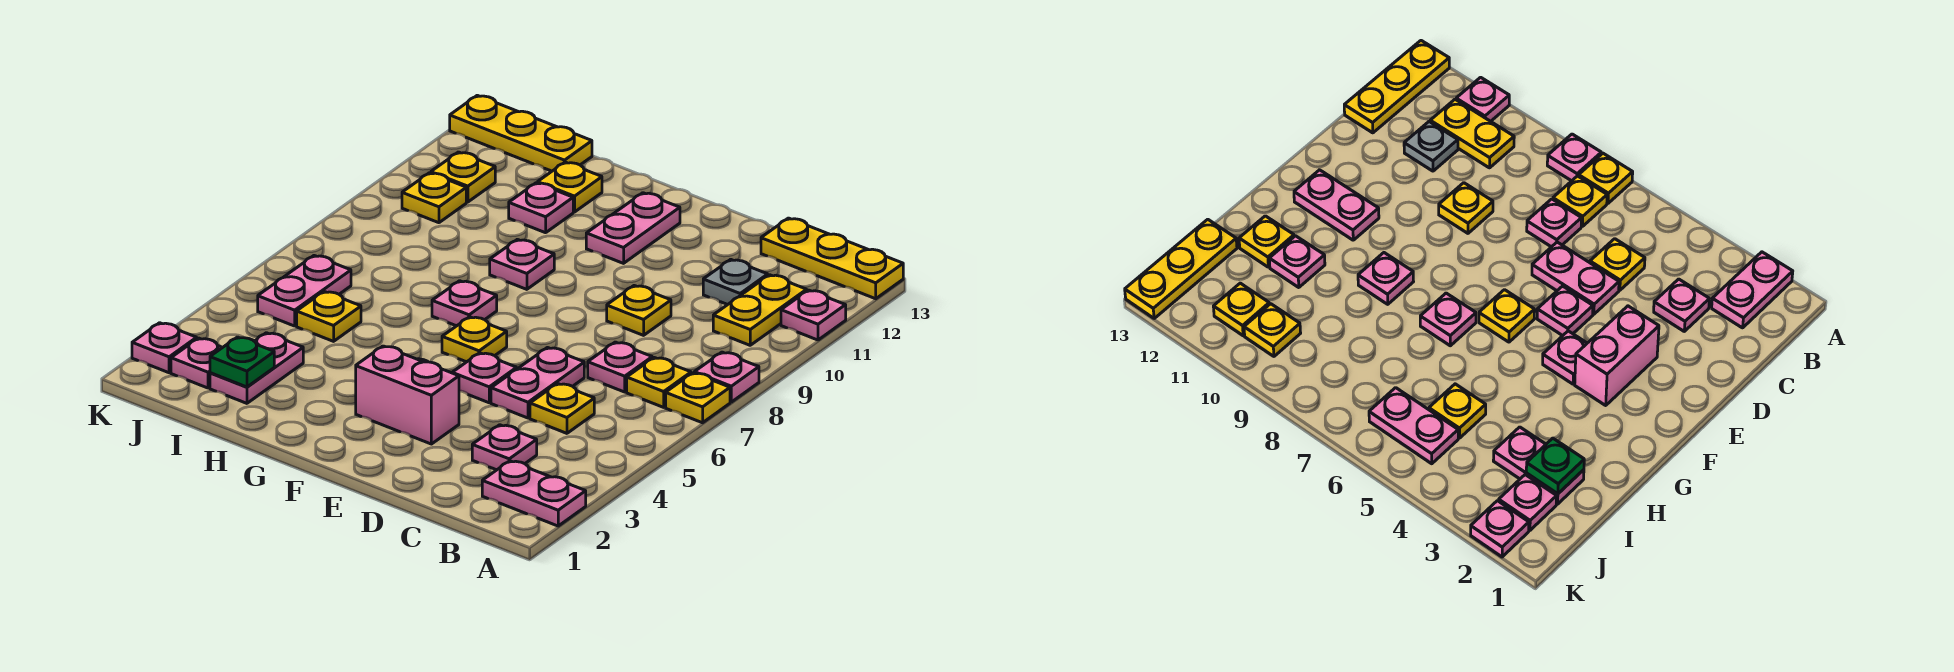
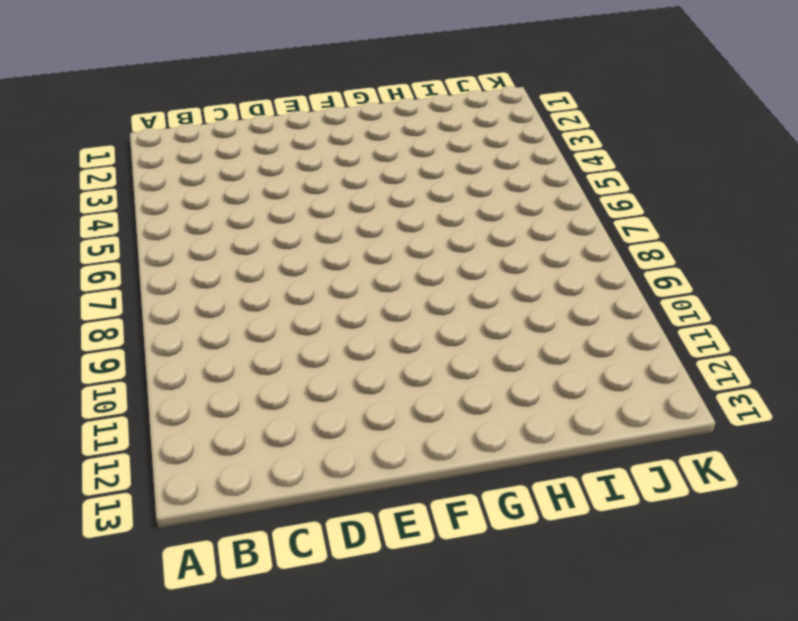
none -> pink 1x2 plate [482,461,586,526]
none -> yellow 1x1 plate [666,373,730,423]
none -> pink 1x1 plate [694,352,759,402]
none -> pink 1x1 plate [781,290,846,340]

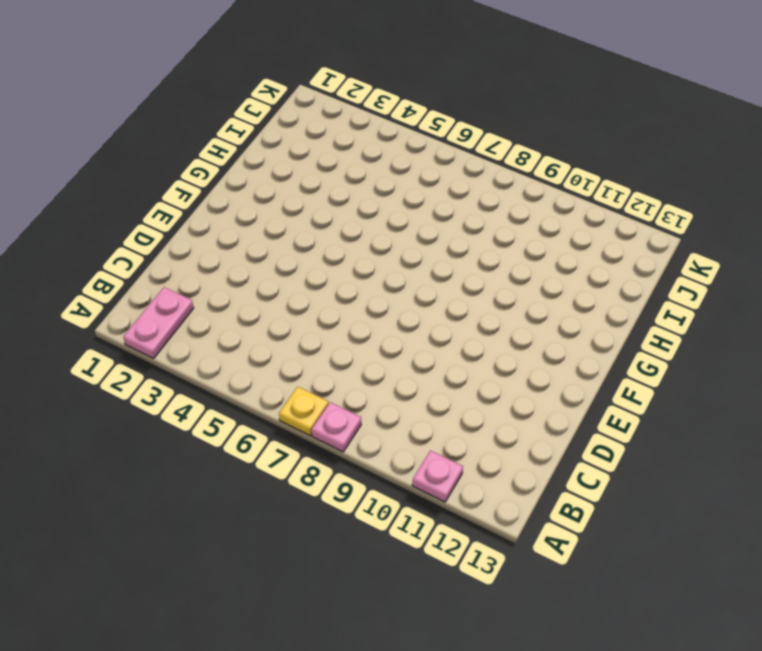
none -> yellow 1x3 plate [761,218,903,299]
none -> yellow 1x1 plate [627,358,691,407]
none -> yellow 1x2 plate [713,275,807,345]
none -> pink 1x1 plate [472,425,537,470]

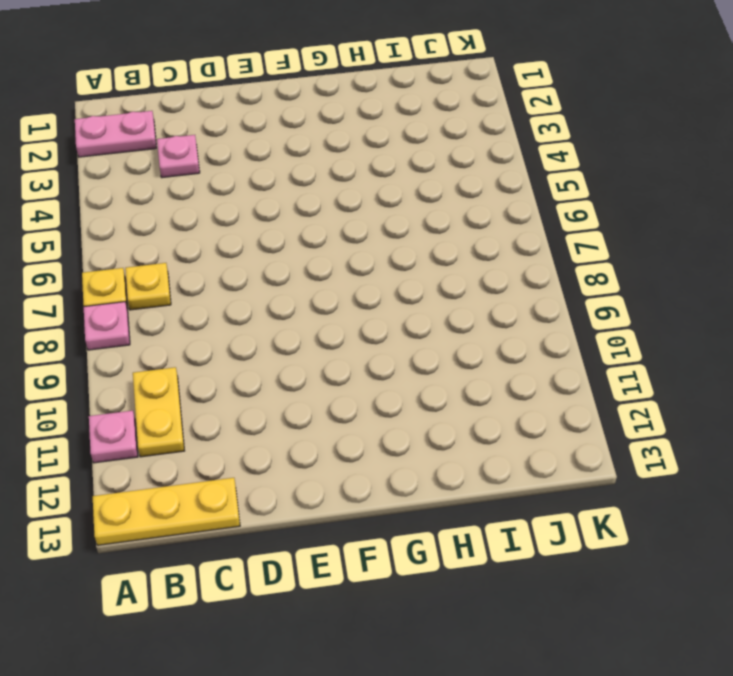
none -> yellow 1x1 plate [530,384,594,433]
none -> pink 1x1 plate [588,342,652,392]
none -> grey 1x1 plate [703,259,768,305]
none -> pink 1x2 plate [491,348,584,418]

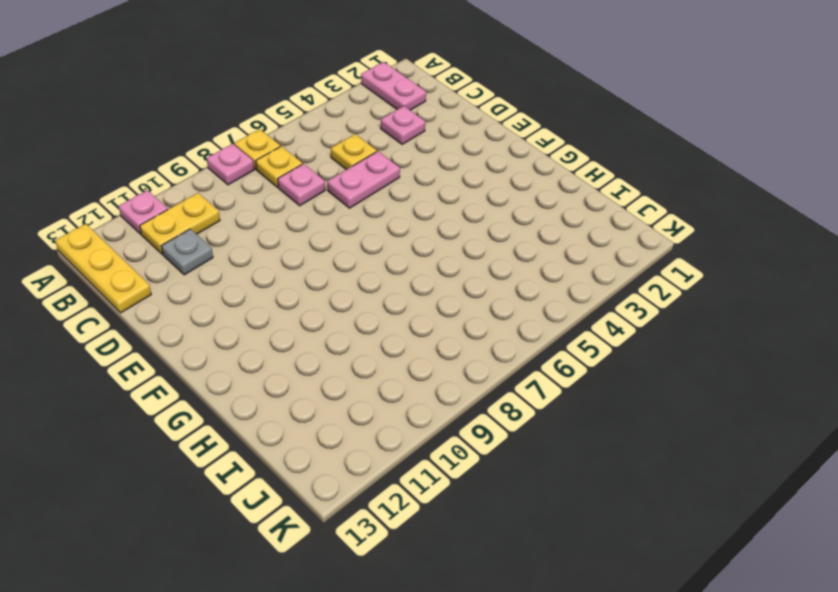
none -> yellow 1x1 plate [607,286,671,335]
none -> pink 1x2 brick [356,346,459,444]
none -> pink 1x1 plate [452,353,517,403]
none -> pink 1x1 plate [1543,331,1587,384]

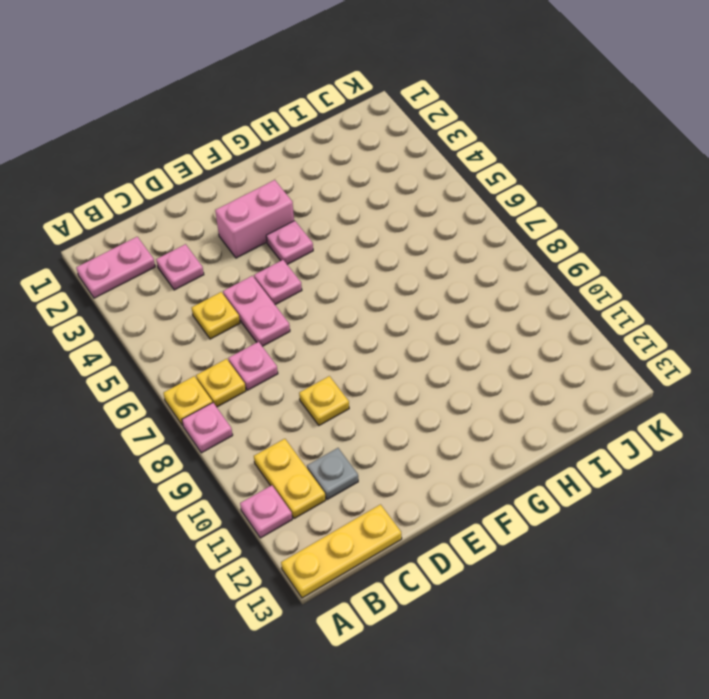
none -> yellow 1x1 plate [442,317,507,362]
none -> pink 1x2 plate [586,193,680,263]
none -> pink 1x1 plate [432,281,497,326]
none -> pink 1x1 plate [490,239,554,289]

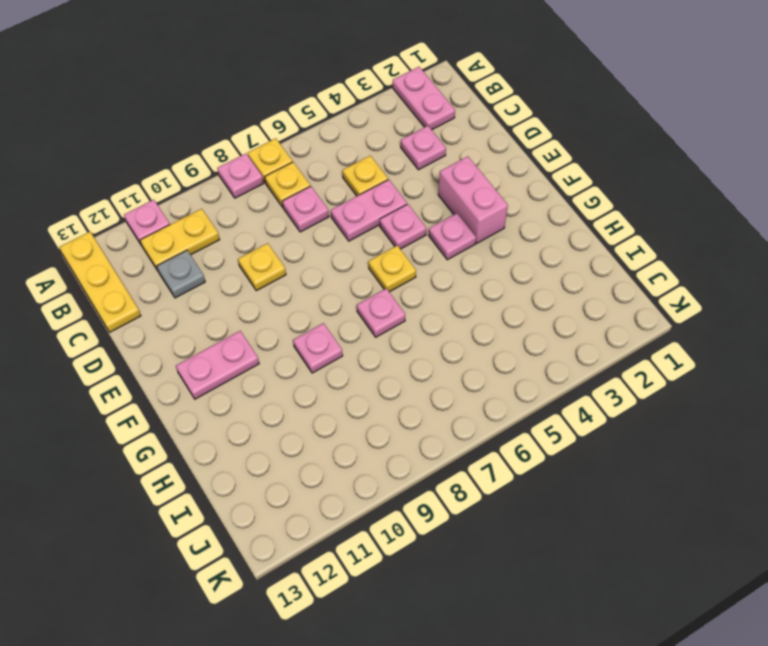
none -> pink 1x1 plate [509,183,573,233]
none -> yellow 1x1 plate [538,162,602,212]
none -> pink 1x2 plate [210,333,303,403]
none -> yellow 1x1 plate [297,292,361,341]

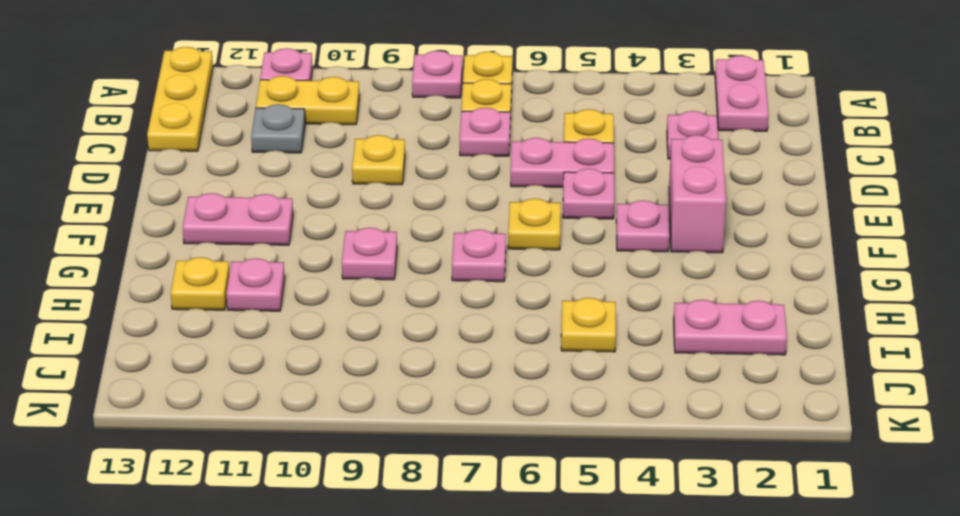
none -> yellow 1x3 plate [450,95,592,171]
none -> pink 1x1 plate [171,338,223,388]
none -> pink 1x2 plate [258,256,351,326]
none -> yellow 1x1 plate [402,173,466,223]

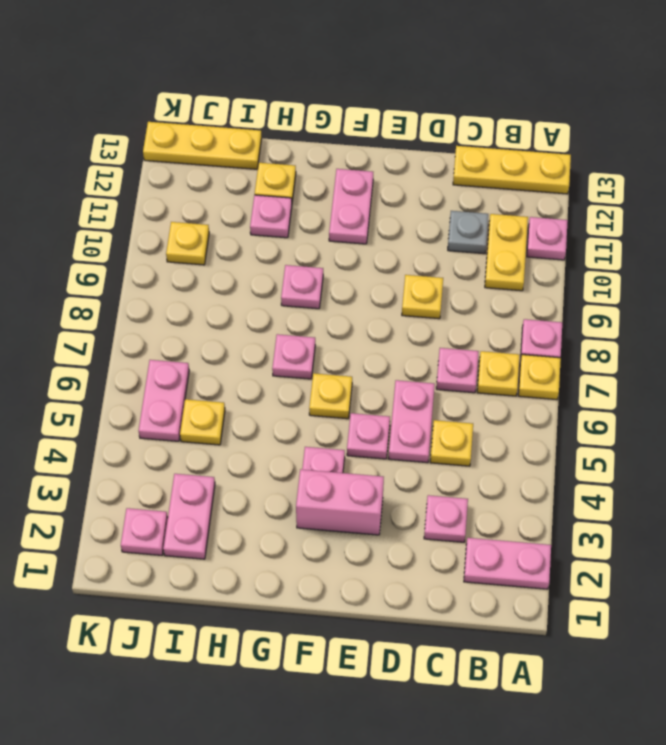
none -> yellow 1x1 plate [431,152,495,202]
none -> pink 1x1 plate [132,323,197,373]
none -> green 1x1 plate [210,337,274,387]

